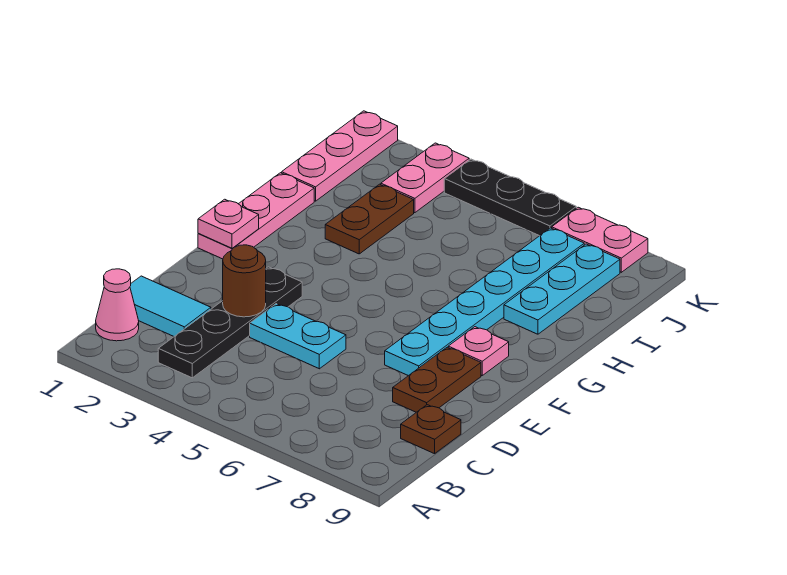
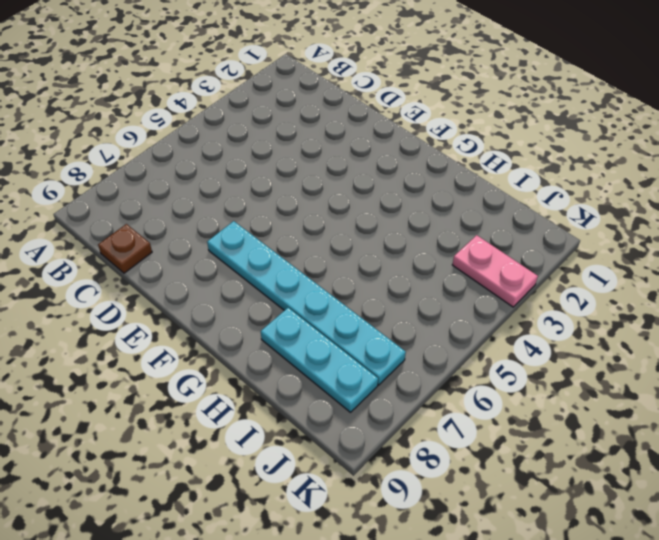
none -> pink 1x1 cone [96,269,139,341]
none -> black 1x4 plate [158,267,302,378]
none -> cyan 1x2 tile [130,276,211,336]

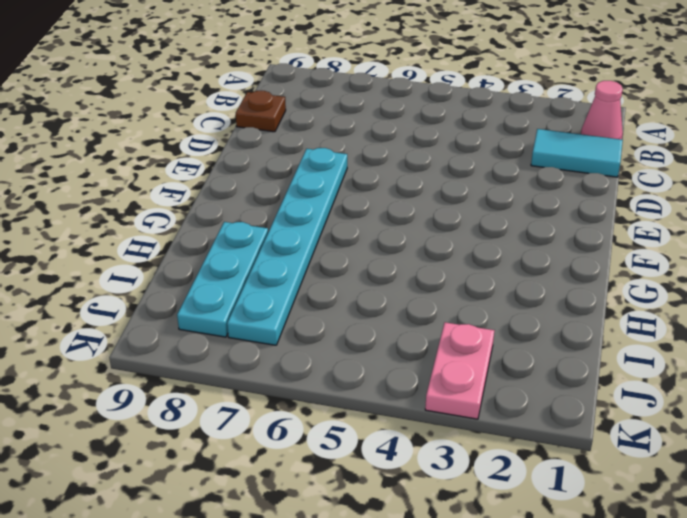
none -> black 1x4 plate [158,267,302,378]
none -> cyan 1x2 plate [250,304,346,369]
none -> brown 1x2 plate [393,347,481,412]

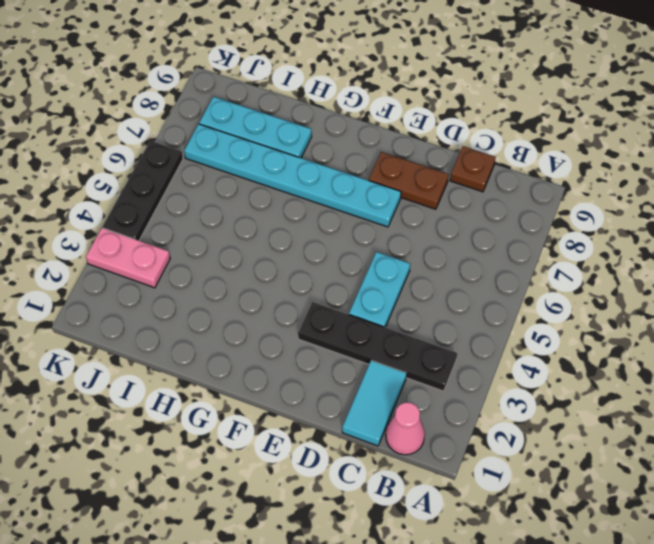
none -> pink 1x3 plate [198,173,314,259]
none -> pink 1x1 plate [448,327,509,375]
none -> brown 1x2 plate [325,184,414,254]

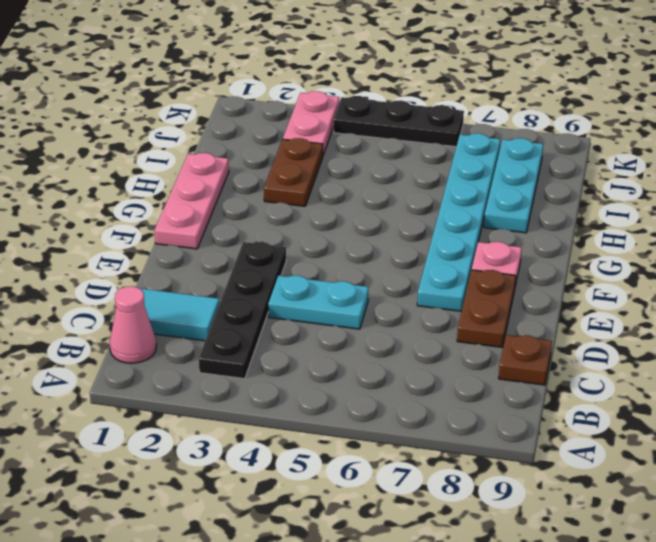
none -> pink 1x3 plate [282,111,398,201]
none -> pink 1x2 plate [552,207,648,272]
none -> brown 1x1 round brick [223,245,266,317]

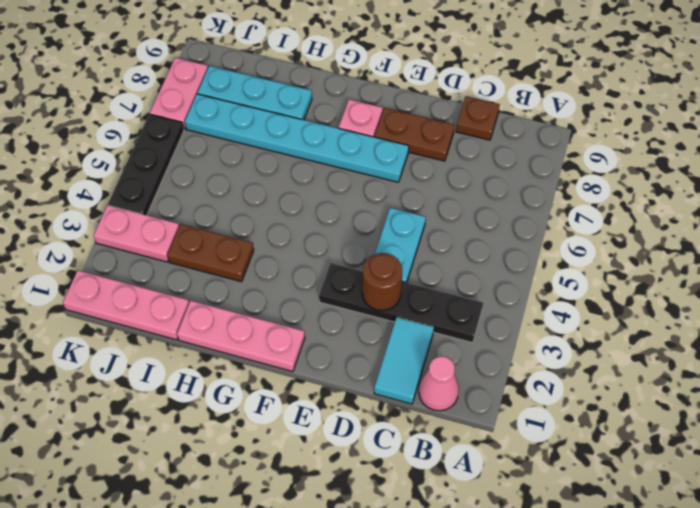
none -> pink 1x1 plate [198,199,259,248]

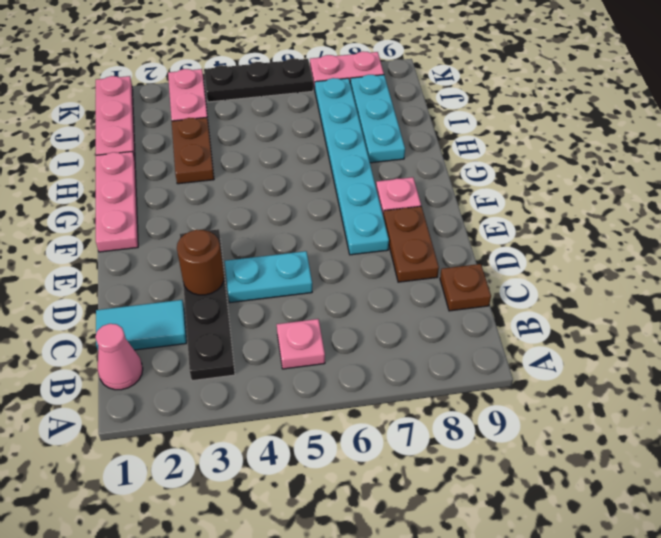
pink 1x1 plate [277,319,325,369] -> pink 1x1 plate moved to [198,199,259,248]

